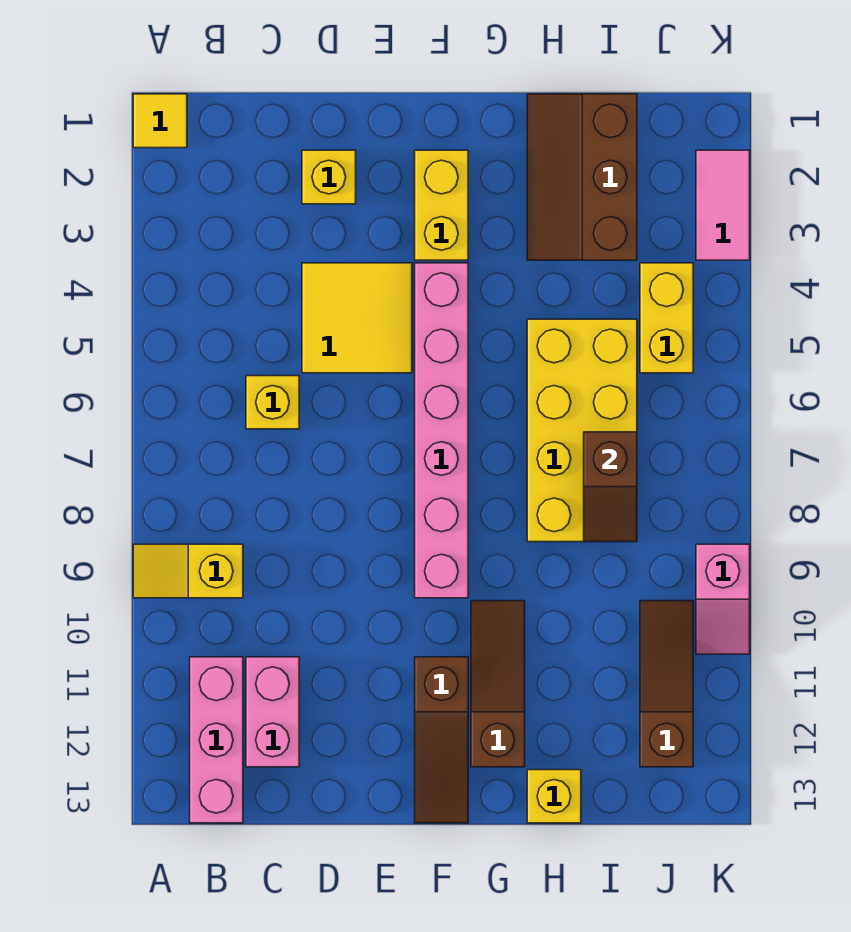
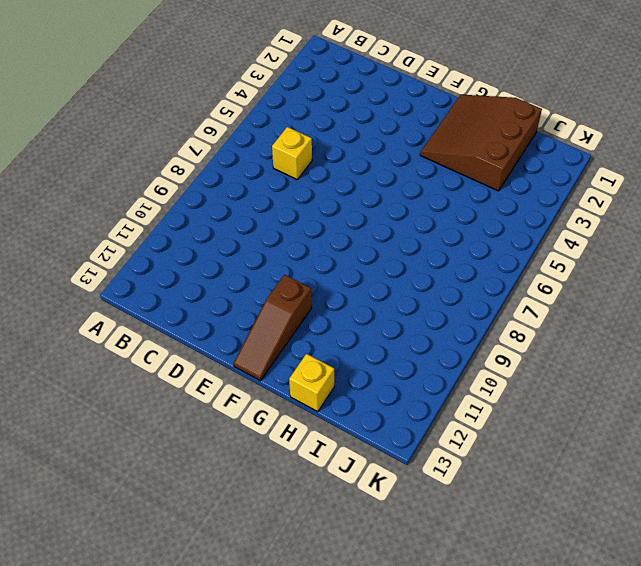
brown 3x3 slope [420,95,542,191] -> brown 2x3 slope [527,94,637,260]
none -> yellow 1x1 tile [133,94,187,148]
none -> yellow 1x2 slope [133,544,243,598]
none -> pink 1x3 brick [190,657,243,823]

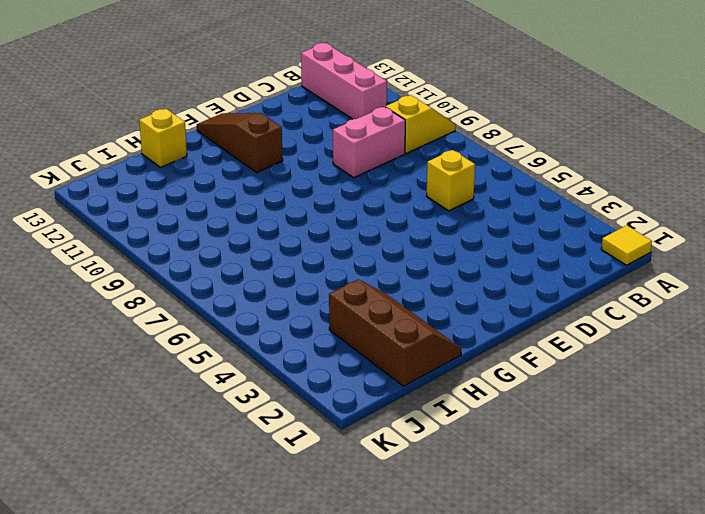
pink 1x2 brick [333,107,405,178] -> pink 1x2 brick turned to [246,657,299,767]
none -> yellow 1x1 brick [302,150,356,204]
none -> yellow 2x2 tile [302,263,412,373]
none -> yellow 1x2 brick [415,150,468,260]

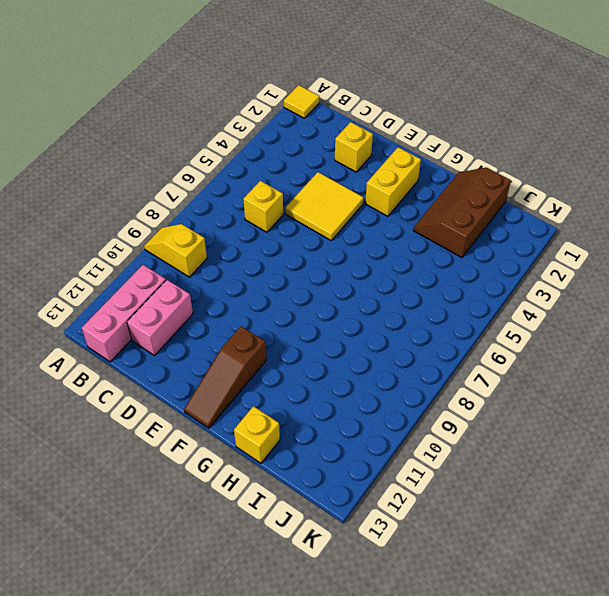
none -> pink 1x6 brick [415,263,468,598]
none -> brown 1x3 slope [471,601,525,767]
none -> yellow 2x4 brick [527,319,637,542]

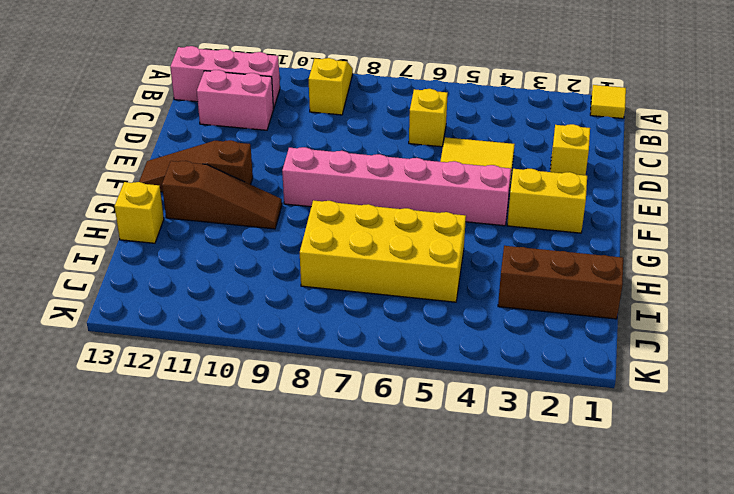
none -> yellow 1x2 brick [640,263,693,373]
none -> brown 1x3 slope [640,601,693,767]
none -> pink 1x2 tile [696,150,750,260]

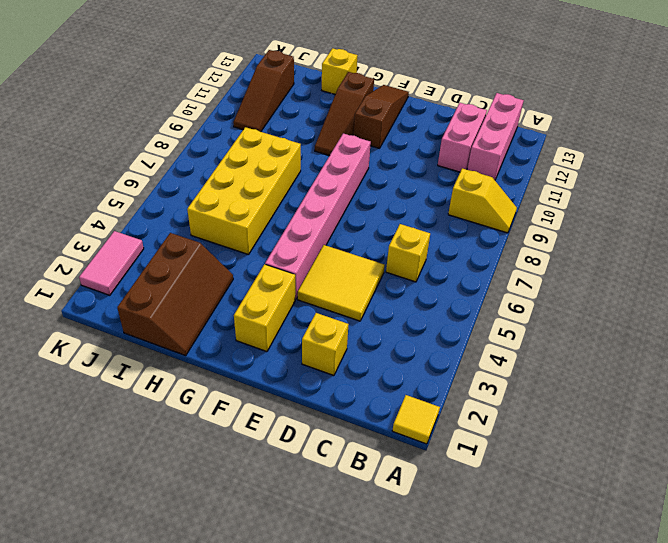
none -> yellow 1x2 brick [640,263,693,373]
none -> pink 1x2 slope [696,544,750,654]
none -> brown 1x2 slope [584,432,637,542]

